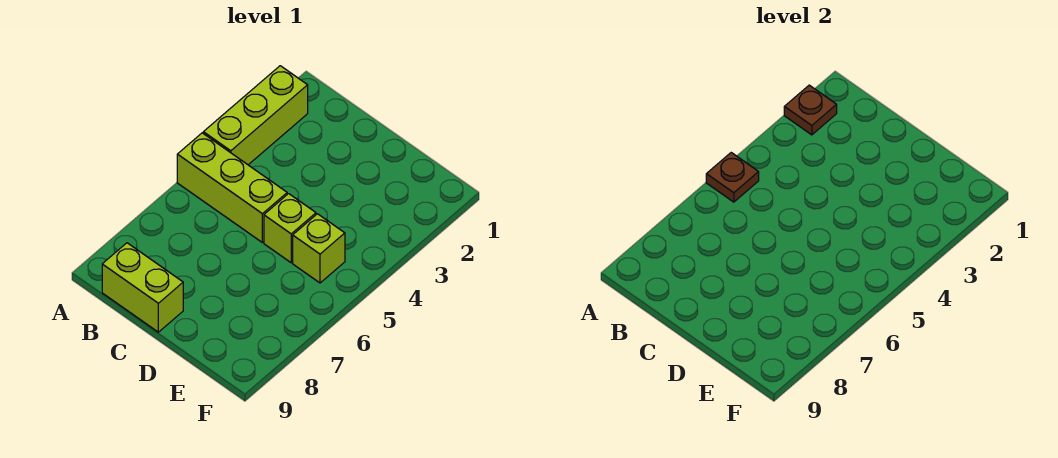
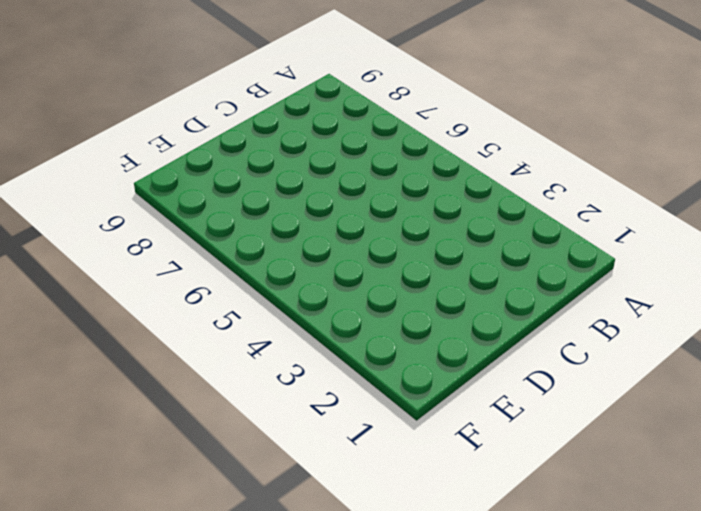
none -> lime 1x3 brick [203,66,308,165]
none -> lime 1x3 brick [177,133,287,242]

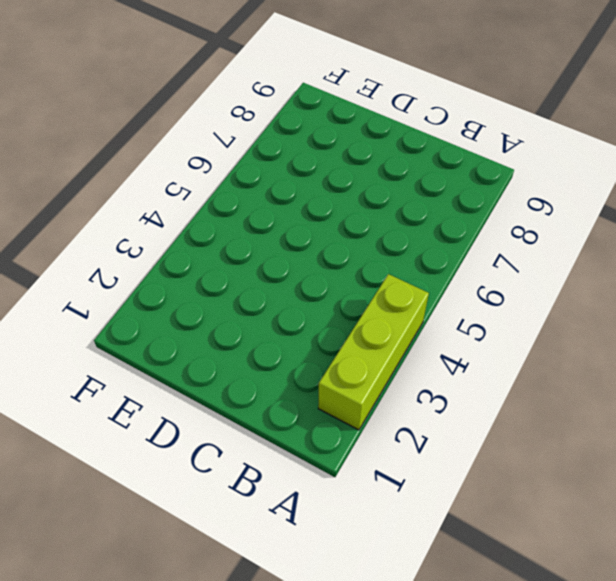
none -> lime 1x3 brick [177,133,287,242]
none -> lime 1x2 brick [102,243,183,332]

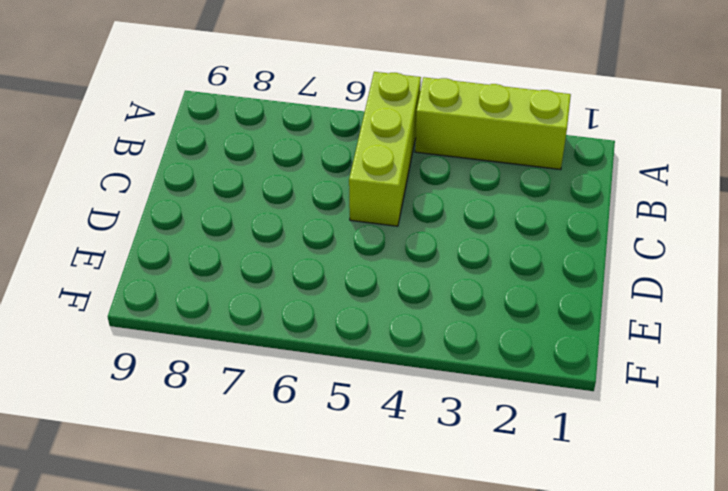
none -> lime 1x2 brick [102,243,183,332]
none -> lime 1x1 brick [264,194,316,263]

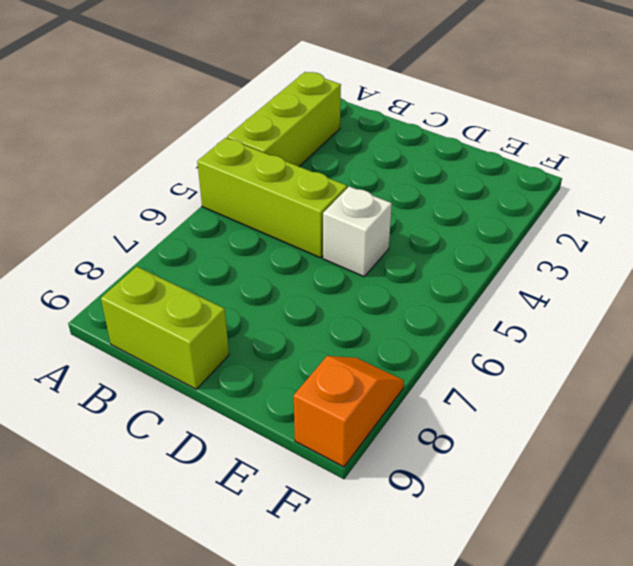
white 1x1 brick [323,186,392,277] -> lime 1x1 brick [264,194,316,263]
orange 1x2 slope [294,356,404,467] -> none
none -> lime 1x1 brick [293,214,345,283]
none -> brown 1x1 plate [784,85,837,135]

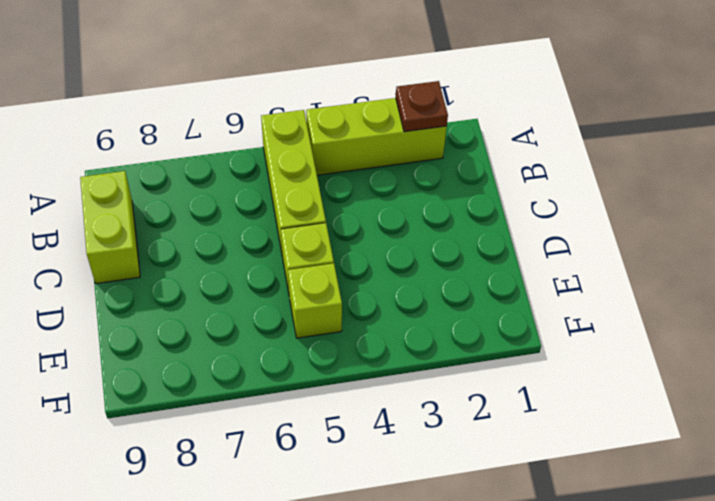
none -> brown 1x1 plate [706,153,759,202]

